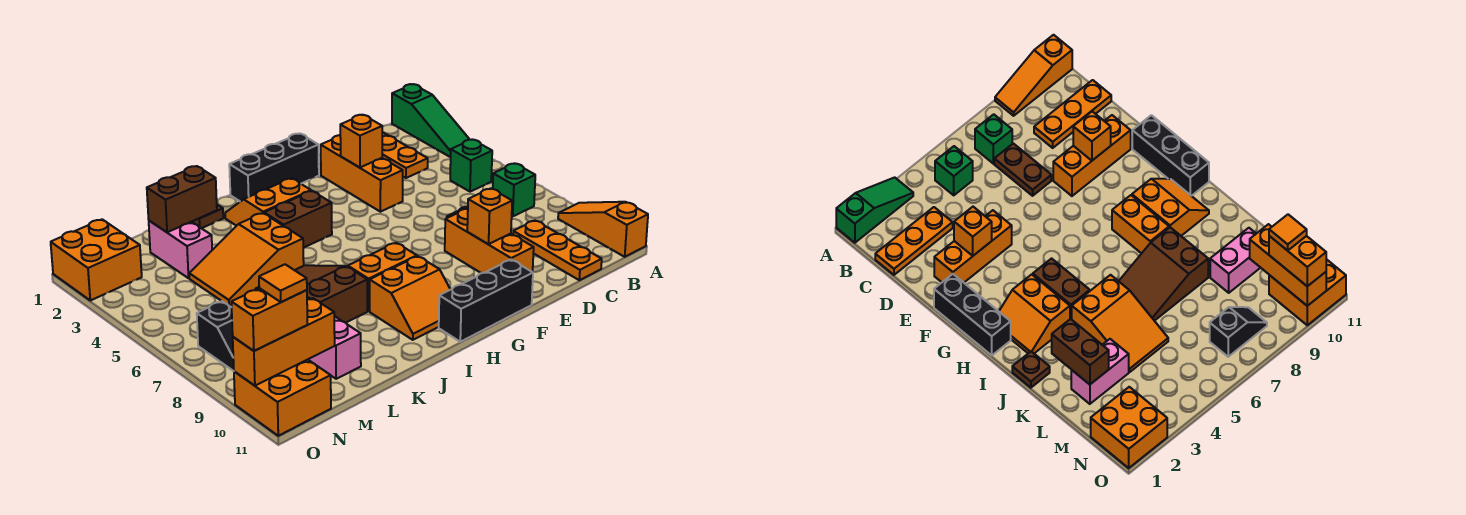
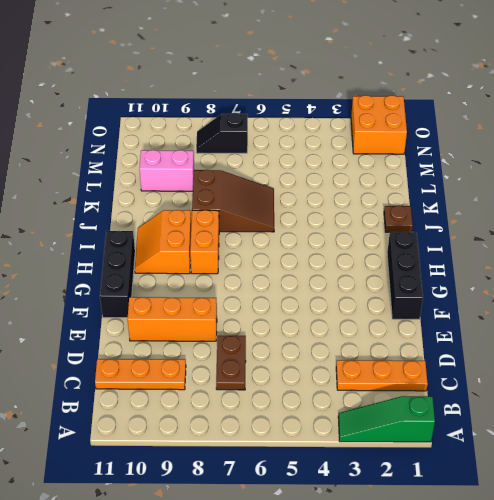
none -> orange 1x3 slope [558,202,648,257]
none -> green 1x1 brick [450,140,492,192]
none -> green 1x1 brick [493,163,535,216]

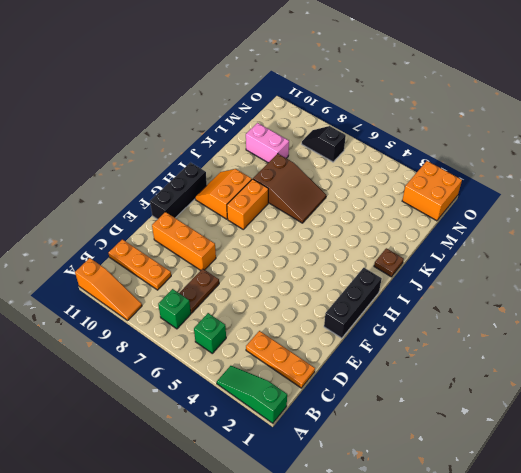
none -> orange 1x3 brick [321,135,403,212]
none -> orange 2x2 slope [225,178,311,226]
none -> brown 1x2 brick [264,191,332,248]

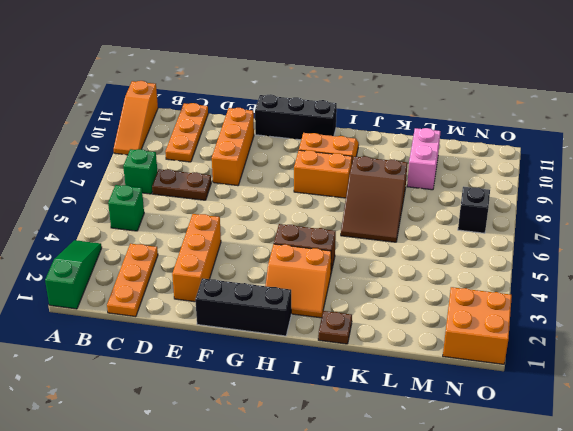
none -> orange 2x3 slope [189,213,304,306]
none -> pink 1x2 brick [149,221,212,278]
none -> orange 2x2 brick [234,360,331,436]

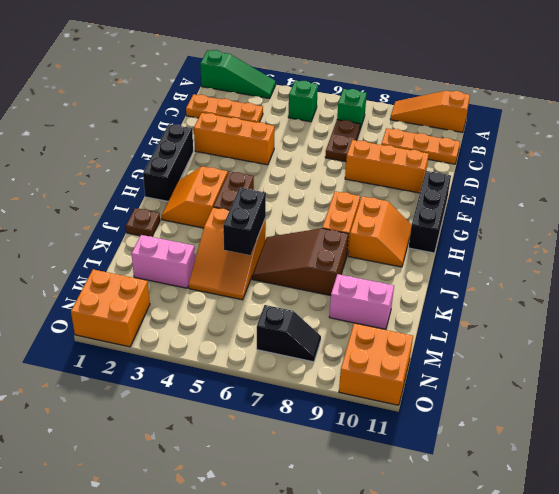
black 1x2 brick [223,187,266,255] -> none
none -> orange 1x1 brick [340,115,382,168]
none -> orange 1x1 brick [467,188,512,244]
none -> brown 1x2 brick [147,166,217,232]

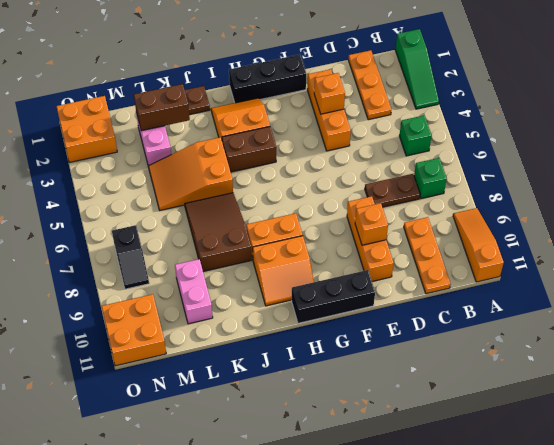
none -> orange 1x3 brick [233,298,335,386]
none -> orange 1x2 brick [231,288,307,351]
none -> orange 1x1 tile [259,264,307,302]

